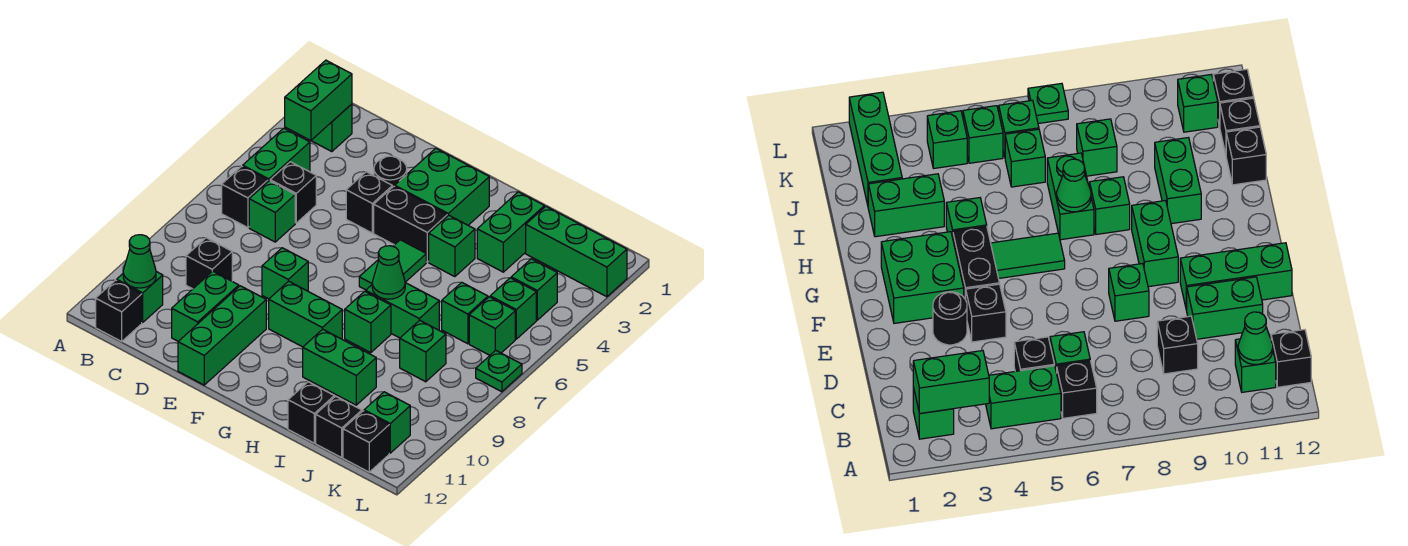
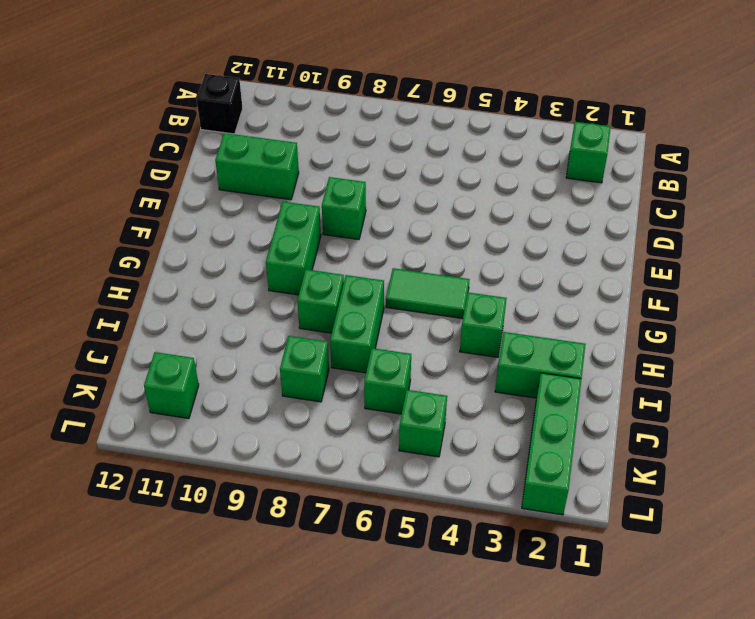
none -> green 1x2 brick [243,128,310,181]
none -> black 1x1 brick [222,166,268,228]
none -> green 1x1 brick [117,272,163,322]
none -> black 1x1 brick [270,162,316,223]

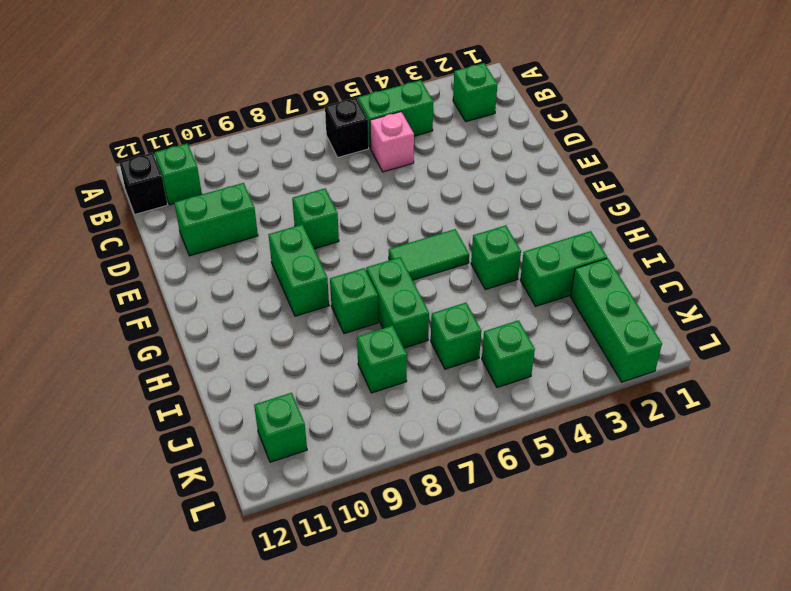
pink 1x1 brick [370,112,414,172] -> black 1x1 brick [270,162,316,223]
none -> green 1x1 brick [249,181,295,242]
none -> black 1x1 brick [186,238,232,289]
none -> black 1x1 round brick [374,156,407,187]
none -> black 1x1 brick [346,172,392,233]

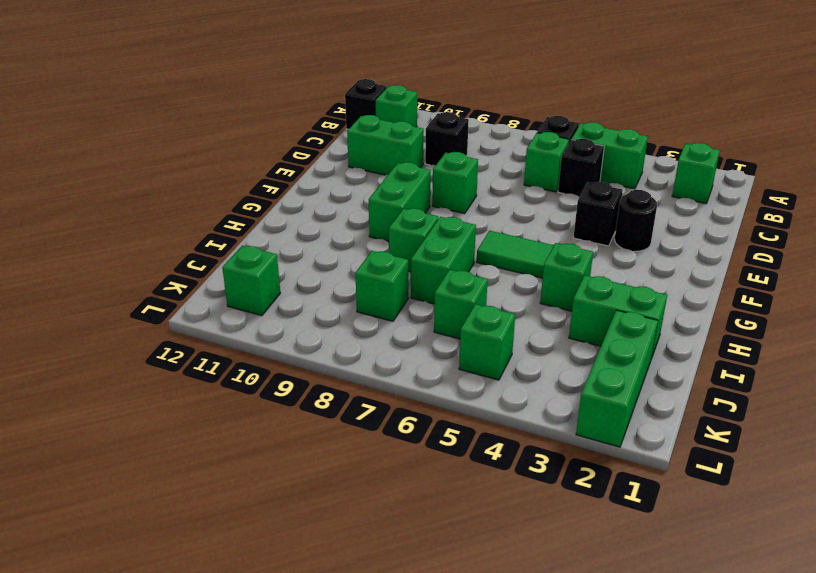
none -> green 1x3 brick [178,286,266,385]
none -> green 2x2 brick [395,148,489,225]
none -> black 1x2 brick [374,186,447,262]
none -> green 1x2 brick [303,329,376,405]

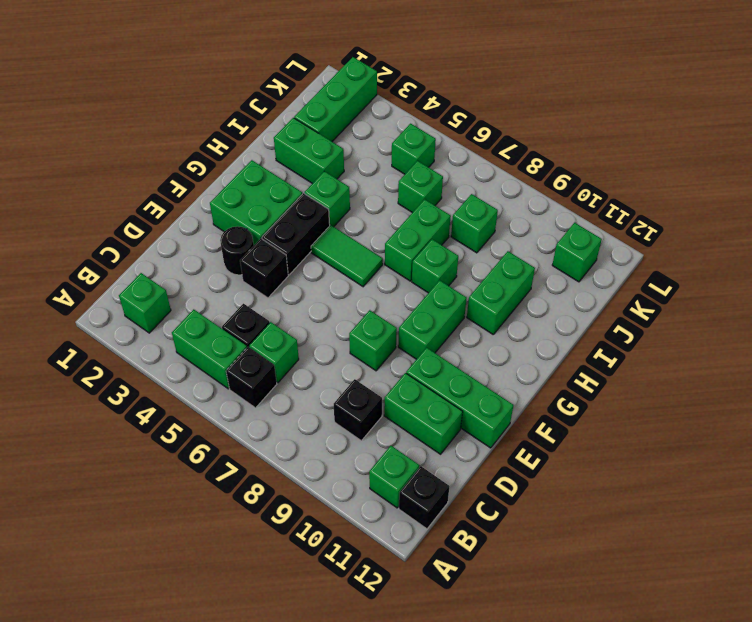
none -> black 1x1 brick [288,382,334,443]
none -> black 1x1 brick [316,396,362,458]
none -> green 1x1 brick [511,259,557,320]
none -> green 1x1 brick [469,297,515,355]

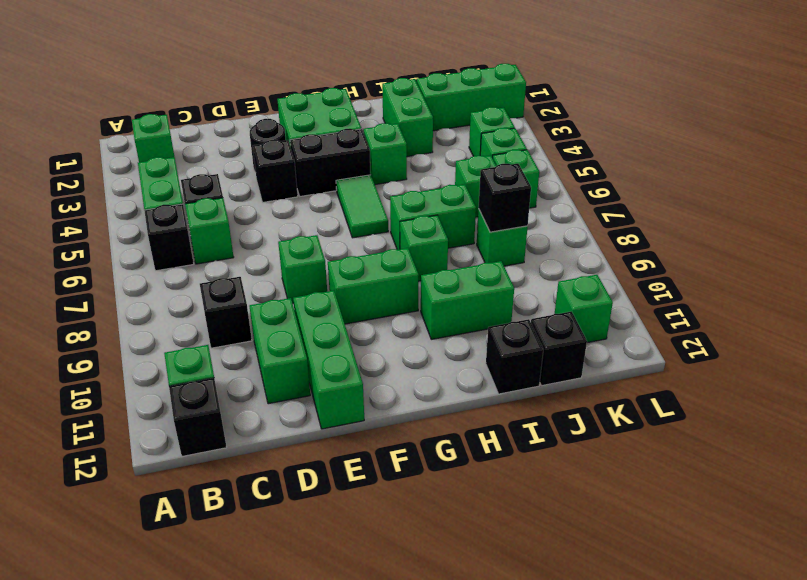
black 1x1 brick [479,163,531,232] -> black 1x1 brick moved to [343,411,389,472]
none -> green 1x1 plate [476,350,522,392]
none -> green 1x2 brick [285,60,352,141]
none -> green 1x1 cone [123,235,156,288]
none -> green 1x1 cone [372,246,405,299]

